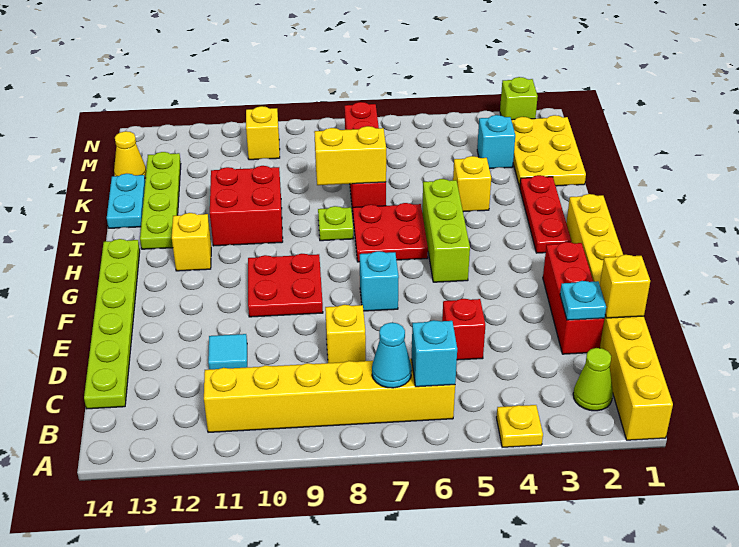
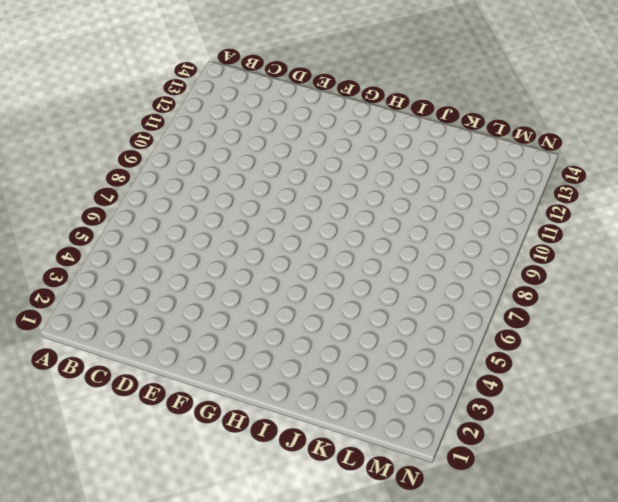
none -> yellow 1x8 brick [566,194,673,440]
none -> yellow 1x1 plate [496,405,543,447]
none -> lime 1x1 cone [573,348,613,411]
none -> yellow 1x6 brick [204,359,455,432]

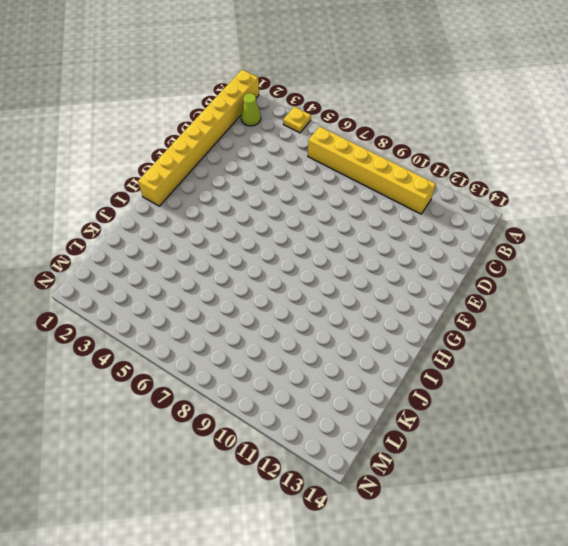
none -> lime 1x6 plate [84,239,140,409]
none -> red 1x3 brick [543,242,604,354]
none -> red 1x1 brick [442,299,485,360]
none -> yellow 1x1 brick [325,305,366,363]

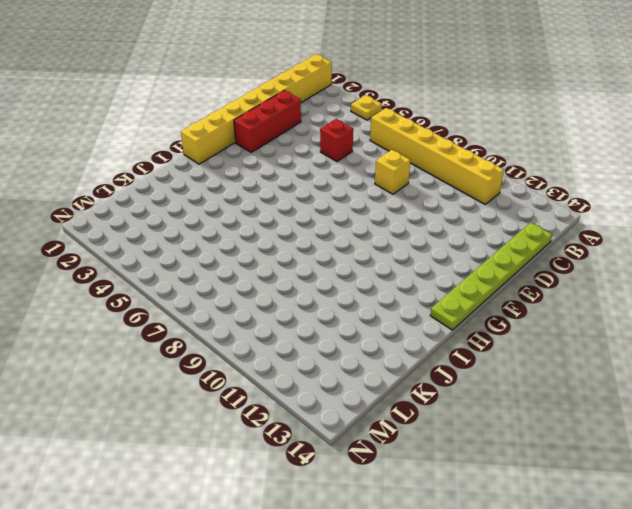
none -> lime 1x1 cone [573,348,613,411]
none -> cyan 1x1 tile [208,334,247,369]
none -> cyan 1x1 brick [360,251,399,311]
none -> red 2x2 plate [248,254,323,317]

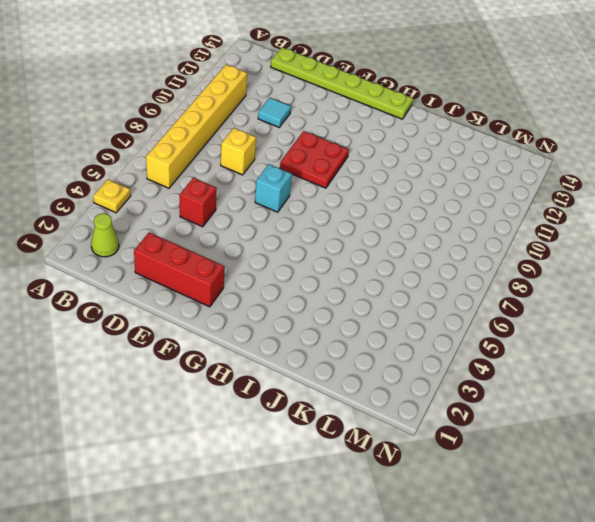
none -> yellow 1x8 brick [566,194,673,440]
none -> lime 1x3 brick [422,179,470,282]
none -> red 1x3 plate [520,175,571,253]
none -> red 2x2 plate [353,203,428,262]

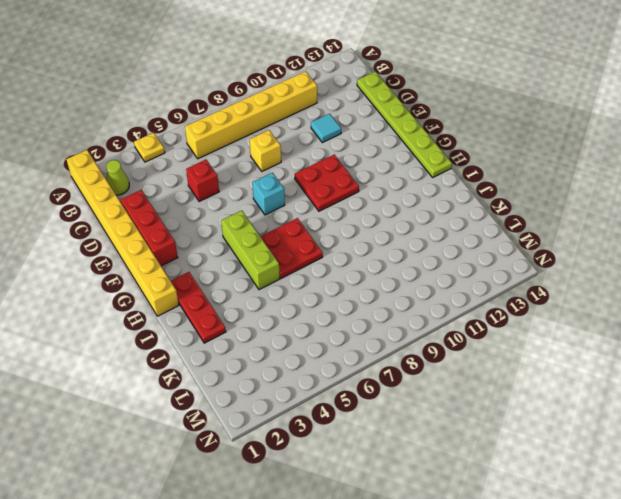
none -> yellow 1x1 brick [172,213,211,271]
none -> lime 1x1 plate [318,206,353,241]
none -> red 2x2 brick [210,166,283,246]
none -> lime 1x4 plate [140,152,181,249]

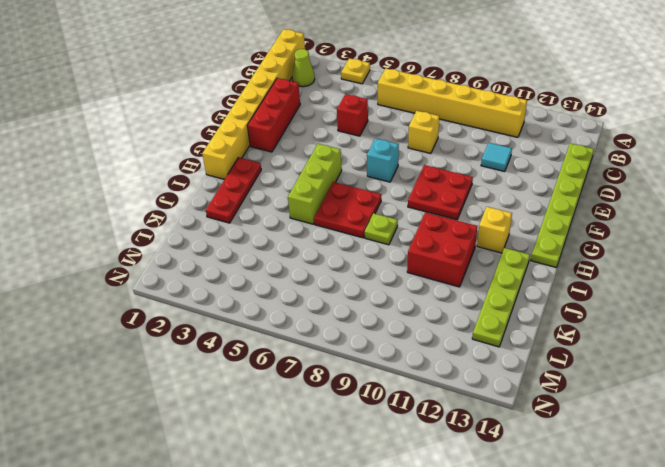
none -> yellow 1x1 brick [453,156,491,212]
none -> red 1x4 brick [345,102,386,212]
none -> cyan 1x2 plate [107,174,145,228]
none -> yellow 2x3 plate [512,115,586,187]

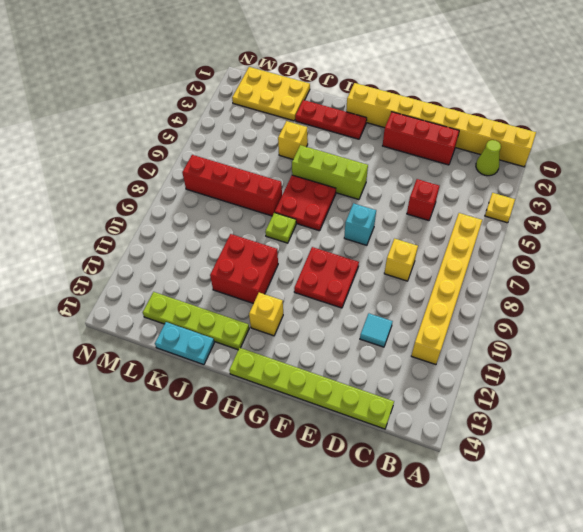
none -> cyan 1x1 brick [477,115,515,169]
none -> yellow 1x1 cone [114,131,146,178]
none -> yellow 1x1 brick [246,106,280,160]
none -> lime 1x1 brick [500,77,538,120]

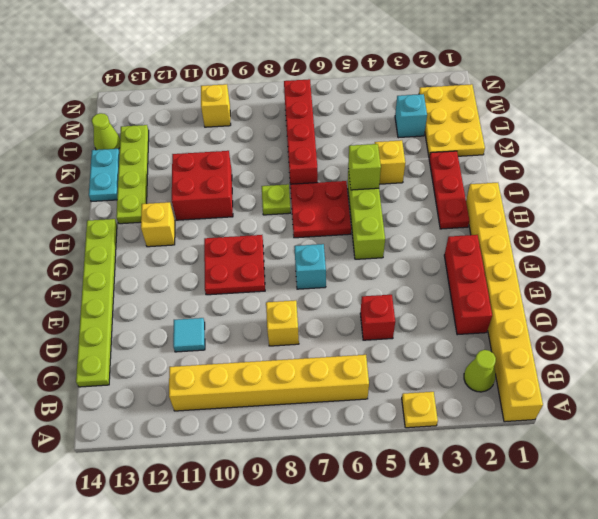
lime 1x1 brick [348,144,381,190] -> lime 1x1 brick moved to [500,77,538,120]
lime 1x1 cone [92,113,120,150] -> yellow 1x1 cone [114,131,146,178]
none -> cyan 1x1 brick [412,320,457,387]
none -> cyan 1x1 cone [372,323,412,388]
none -> yellow 1x1 brick [600,255,650,318]
none -> cyan 1x1 plate [560,281,606,320]

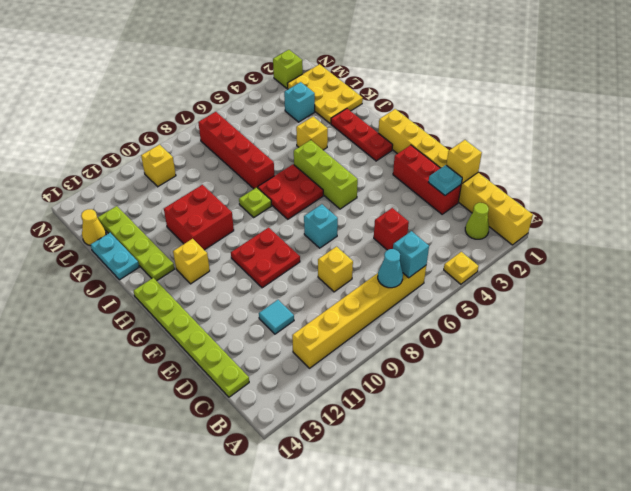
none -> yellow 1x2 brick [314,126,386,185]

